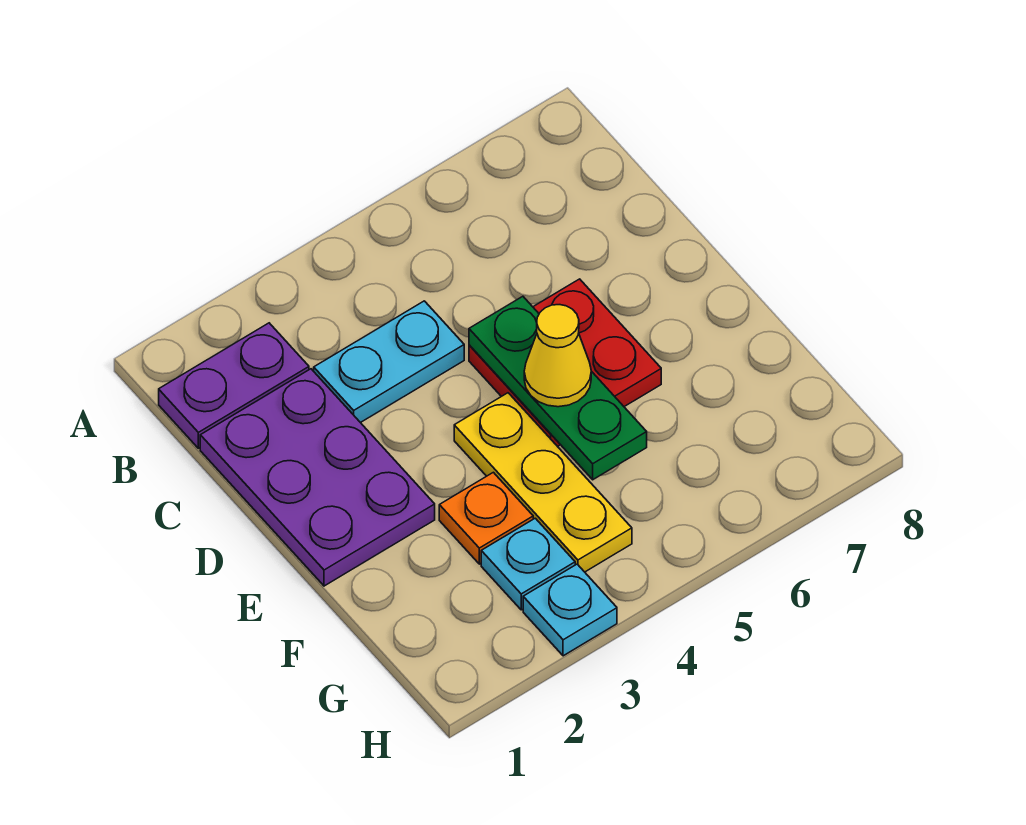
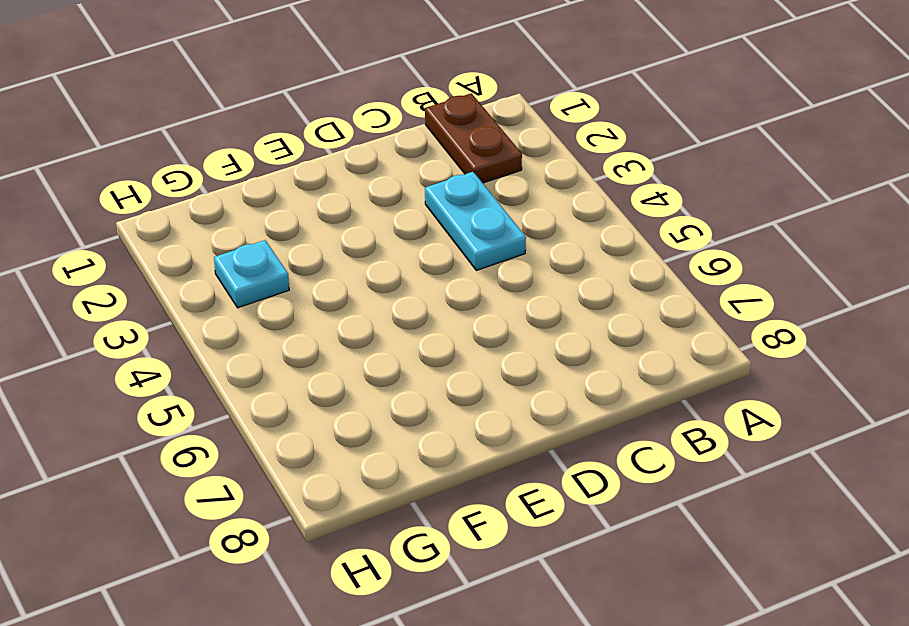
brown 1x2 plate [425,93,522,183] -> purple 1x2 plate [159,323,309,448]
none -> purple 2x3 plate [200,369,435,586]
none -> red 2x2 plate [469,279,661,446]

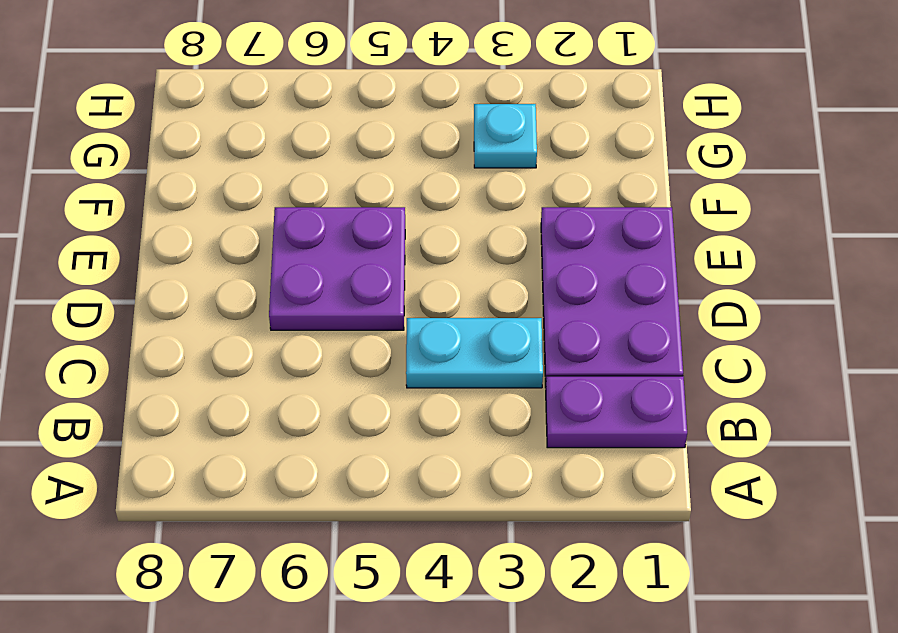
purple 2x2 plate [269,207,405,330] -> red 2x2 plate [469,279,661,446]
none -> yellow 1x3 plate [454,393,632,572]
none -> orange 1x1 plate [439,472,533,564]

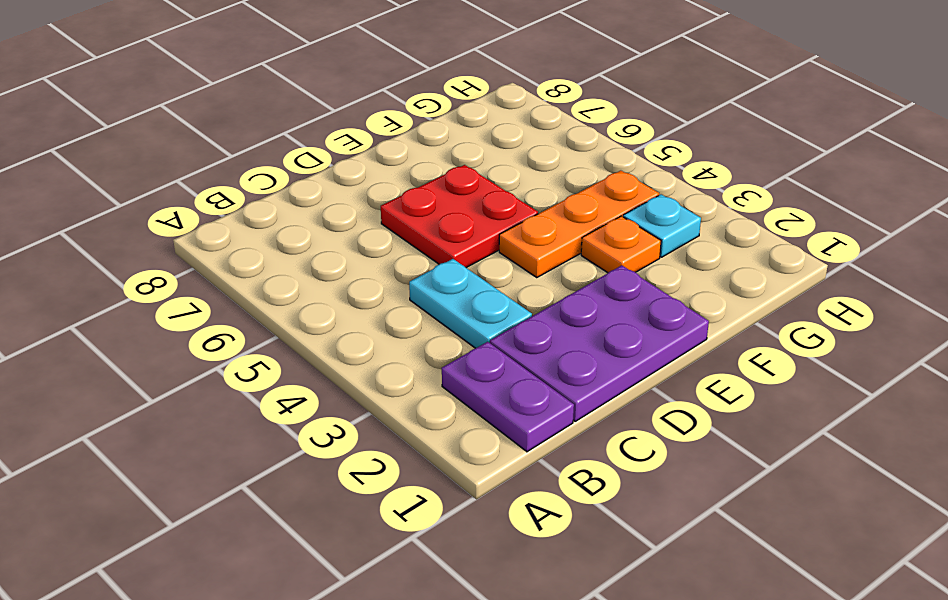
orange 1x3 plate [499,171,659,277] -> yellow 1x3 plate [454,393,632,572]
none -> cyan 1x1 plate [523,564,617,656]
none -> green 1x3 plate [469,296,647,480]

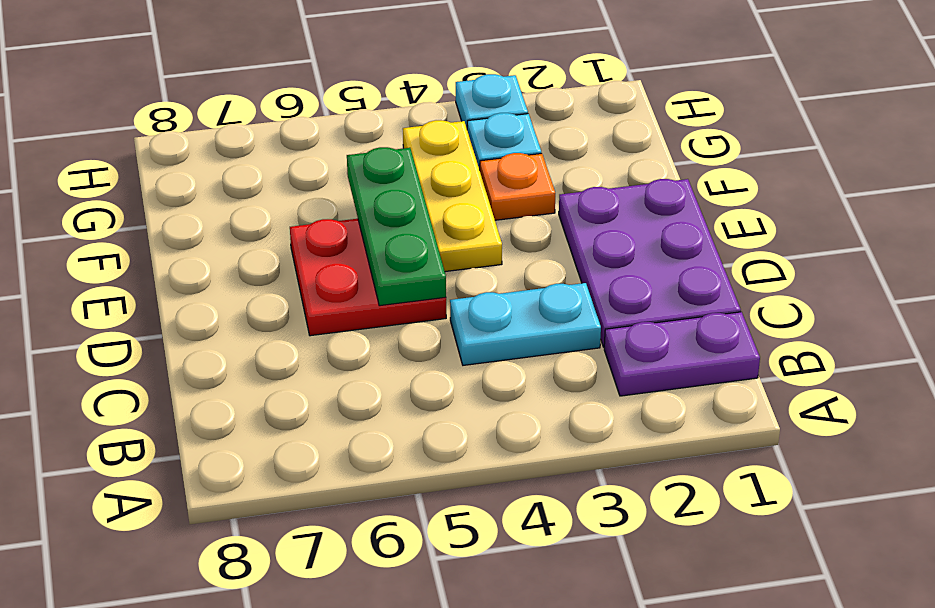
none -> yellow 1x1 cone [524,305,591,407]

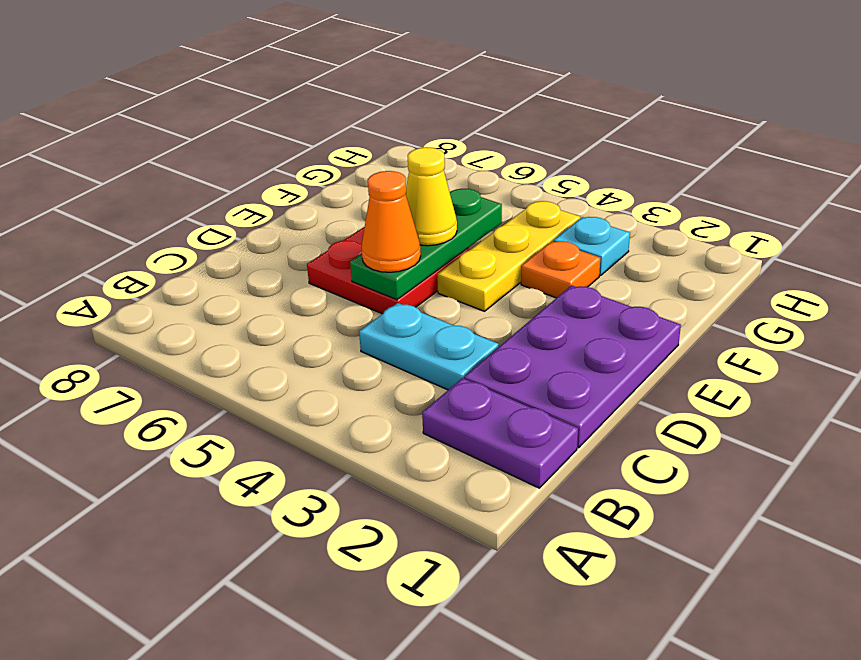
orange 1x1 cone [361,171,421,272] -> none
none -> cyan 1x1 plate [523,564,617,656]

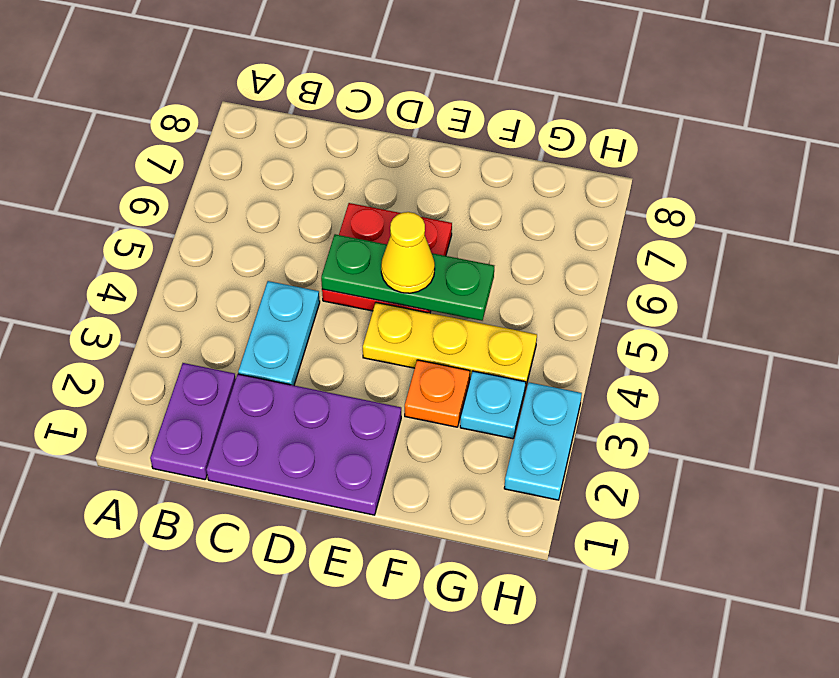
cyan 1x2 plate [504,382,582,500] -> cyan 1x1 plate [523,564,617,656]

